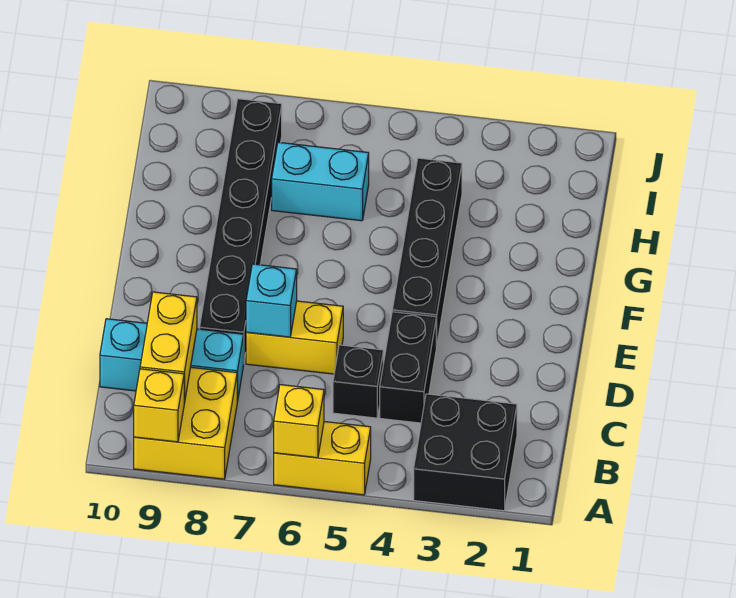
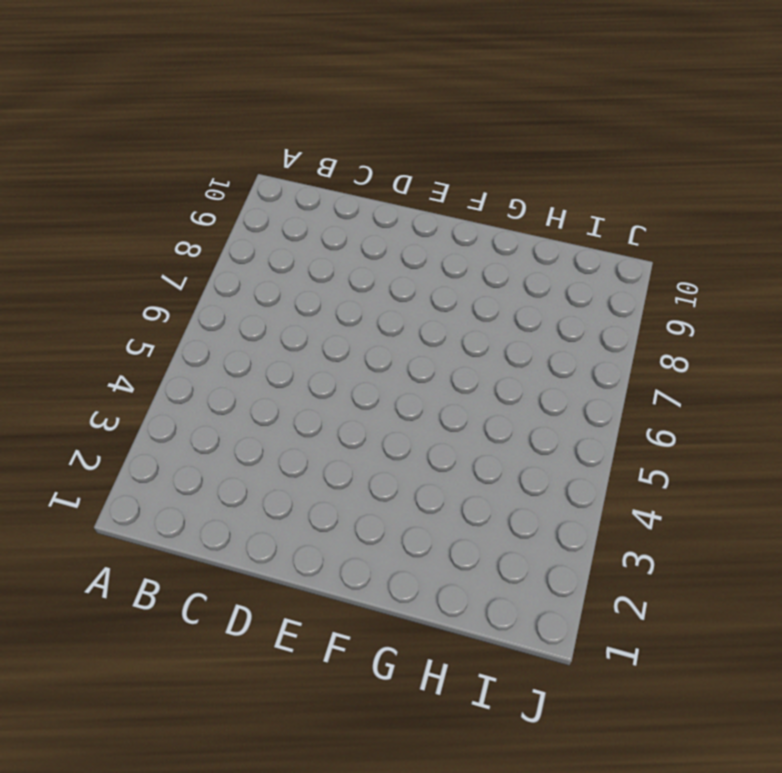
none -> black 2x2 brick [414,394,517,511]
none -> yellow 1x2 brick [274,422,371,495]
none -> yellow 2x2 brick [134,367,237,479]

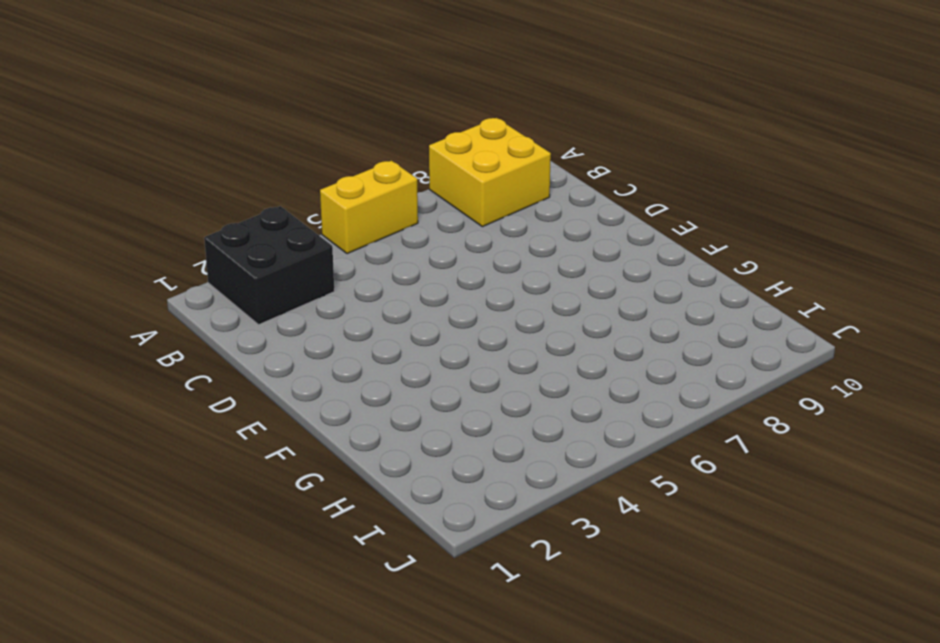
none -> black 1x2 brick [380,312,436,423]
none -> black 1x1 brick [333,345,383,418]
none -> cyan 1x3 brick [100,319,244,402]

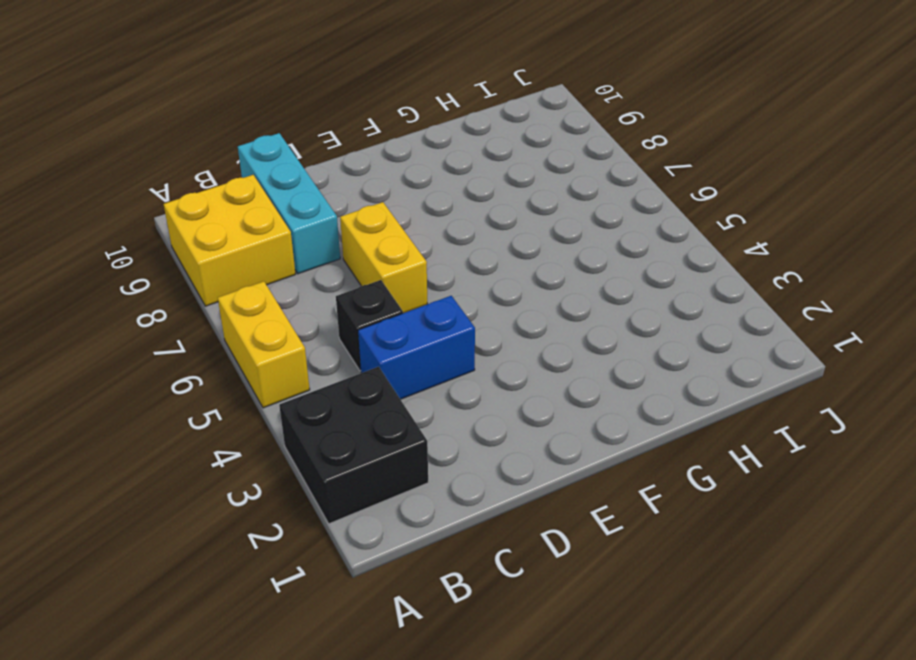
blue 1x2 brick [358,296,475,399] -> black 1x2 brick [380,312,436,423]
none -> black 1x6 brick [200,99,282,360]
none -> black 1x4 brick [392,158,462,346]
none -> cyan 1x2 brick [272,142,369,221]

